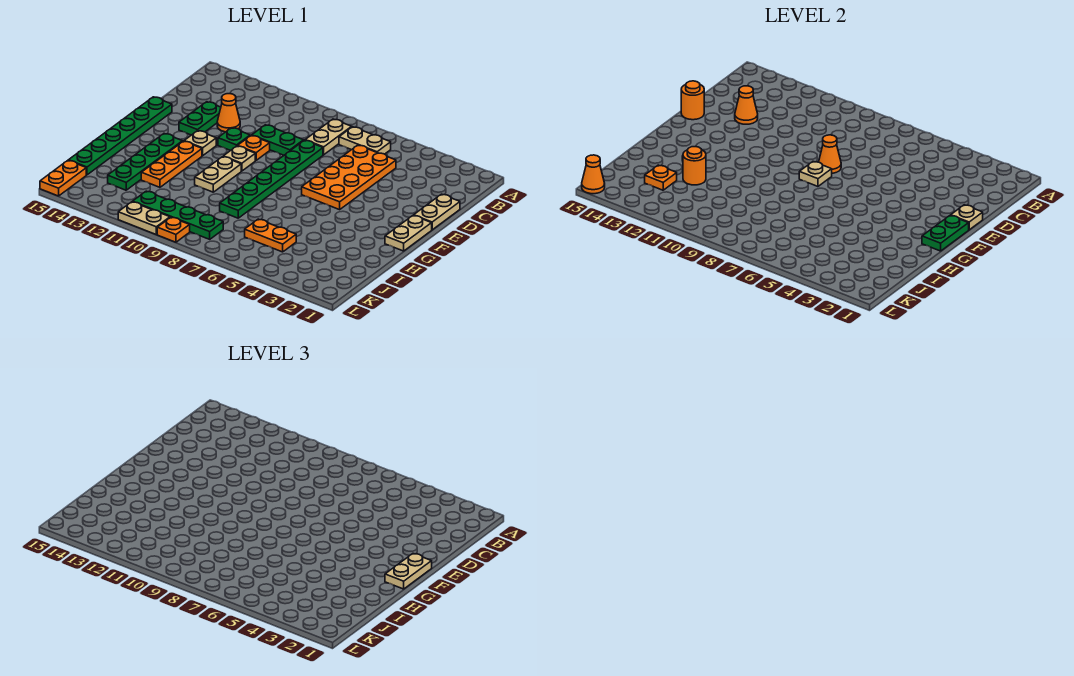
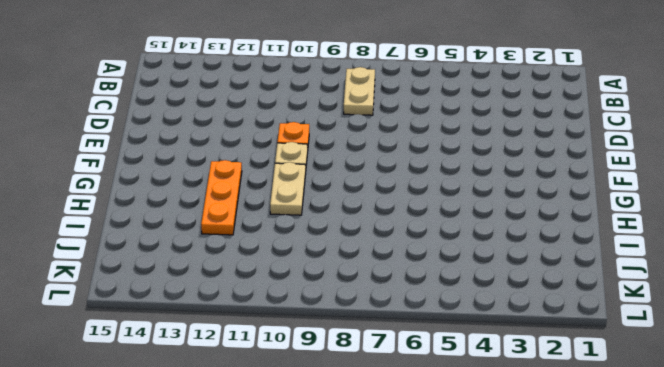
none -> tan 1x2 plate [339,127,391,154]
none -> orange 2x4 plate [302,145,396,210]
none -> tan 1x2 plate [414,194,460,230]
none -> green 1x6 plate [220,140,323,218]

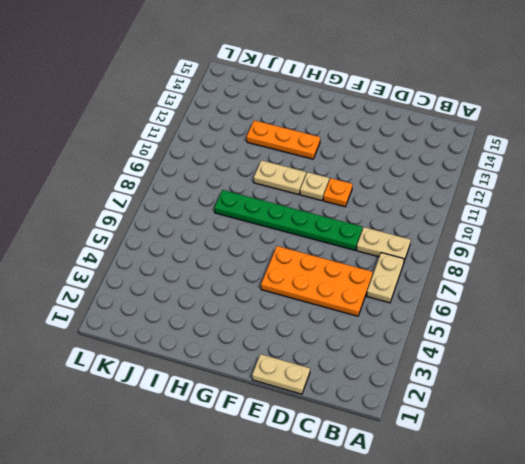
none -> green 1x2 plate [252,125,304,155]
none -> orange 1x1 cone [217,93,240,132]
none -> green 1x2 plate [179,102,221,135]
none -> green 1x1 plate [218,128,250,151]

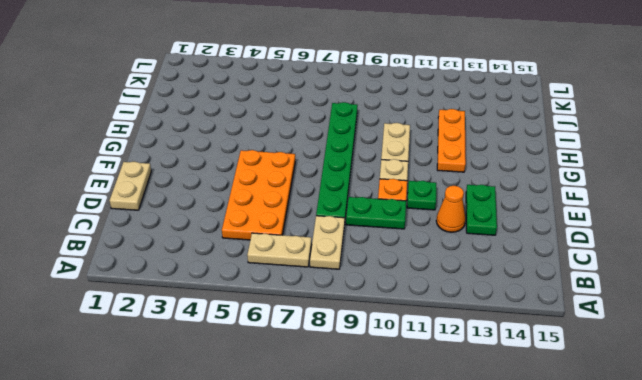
none -> green 1x6 plate [68,97,172,175]
none -> tan 1x2 plate [385,215,432,251]
none -> tan 1x1 plate [184,131,216,156]
none -> green 1x4 plate [108,134,183,190]

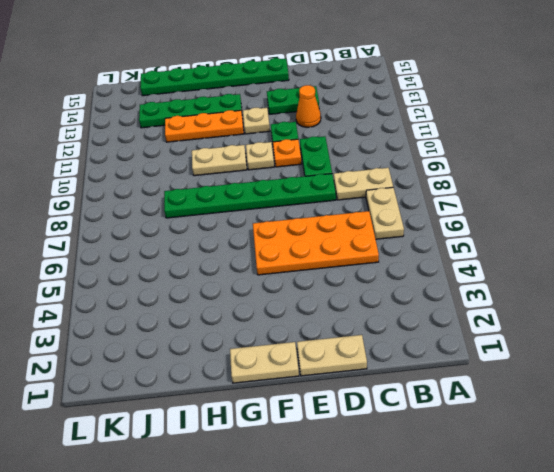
none -> orange 1x2 plate [245,219,296,252]
none -> green 1x4 plate [132,191,223,239]
none -> orange 1x2 plate [40,161,86,196]
none -> orange 1x1 plate [157,217,190,242]

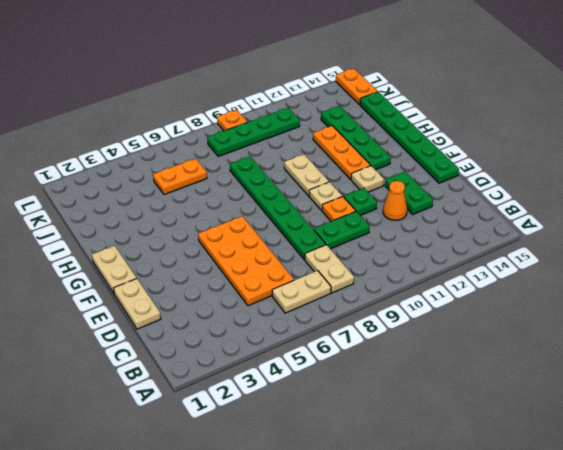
none -> tan 1x2 plate [118,202,170,235]
none -> orange 1x1 cone [735,86,758,124]
none -> tan 1x1 plate [951,205,983,230]
none -> orange 1x1 cone [819,135,841,173]

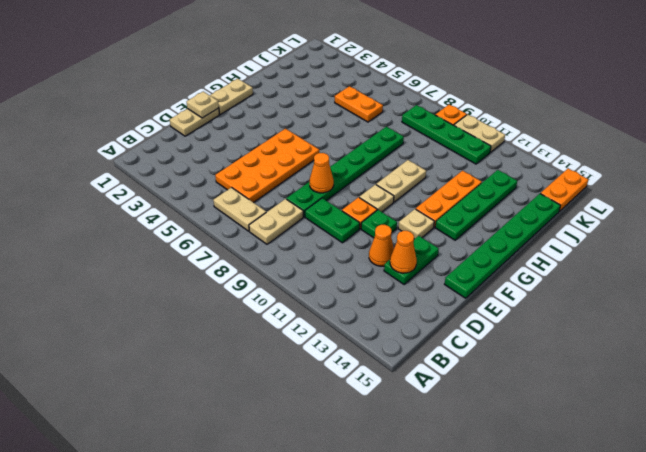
none -> orange 1x1 round brick [681,81,704,120]
none -> green 1x2 plate [922,215,969,251]
none -> tan 1x1 plate [799,162,832,186]
none -> orange 1x1 round brick [683,147,706,185]

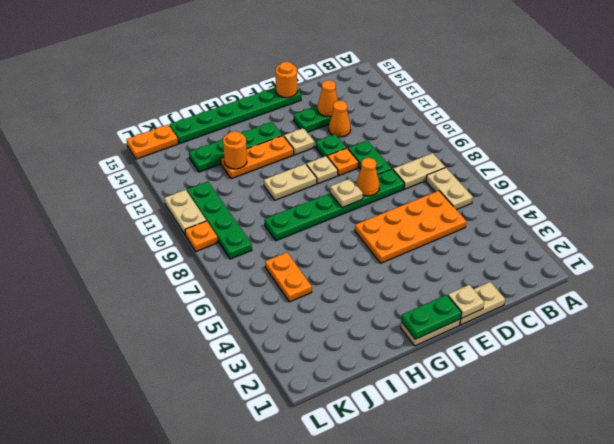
none -> orange 1x1 plate [645,165,677,190]
none -> orange 1x1 cone [582,155,605,194]
none -> tan 1x2 plate [385,554,432,589]

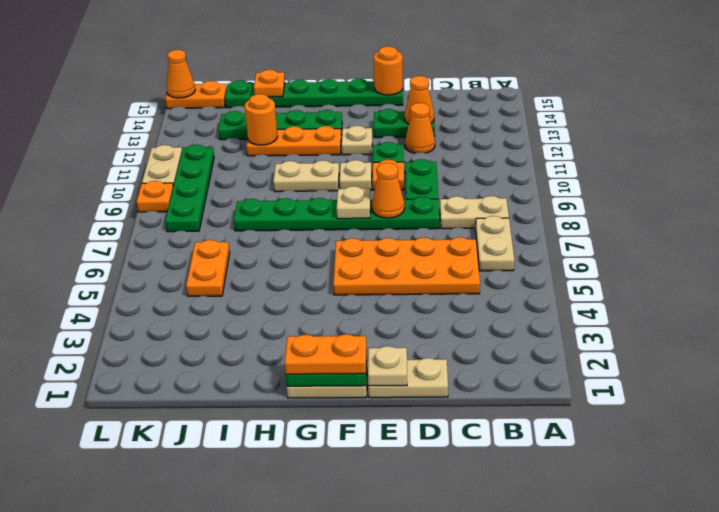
orange 1x2 plate [285,334,366,374] -> tan 1x2 plate [385,554,432,589]
orange 1x1 plate [254,70,285,97] -> orange 1x1 plate moved to [645,165,677,190]

